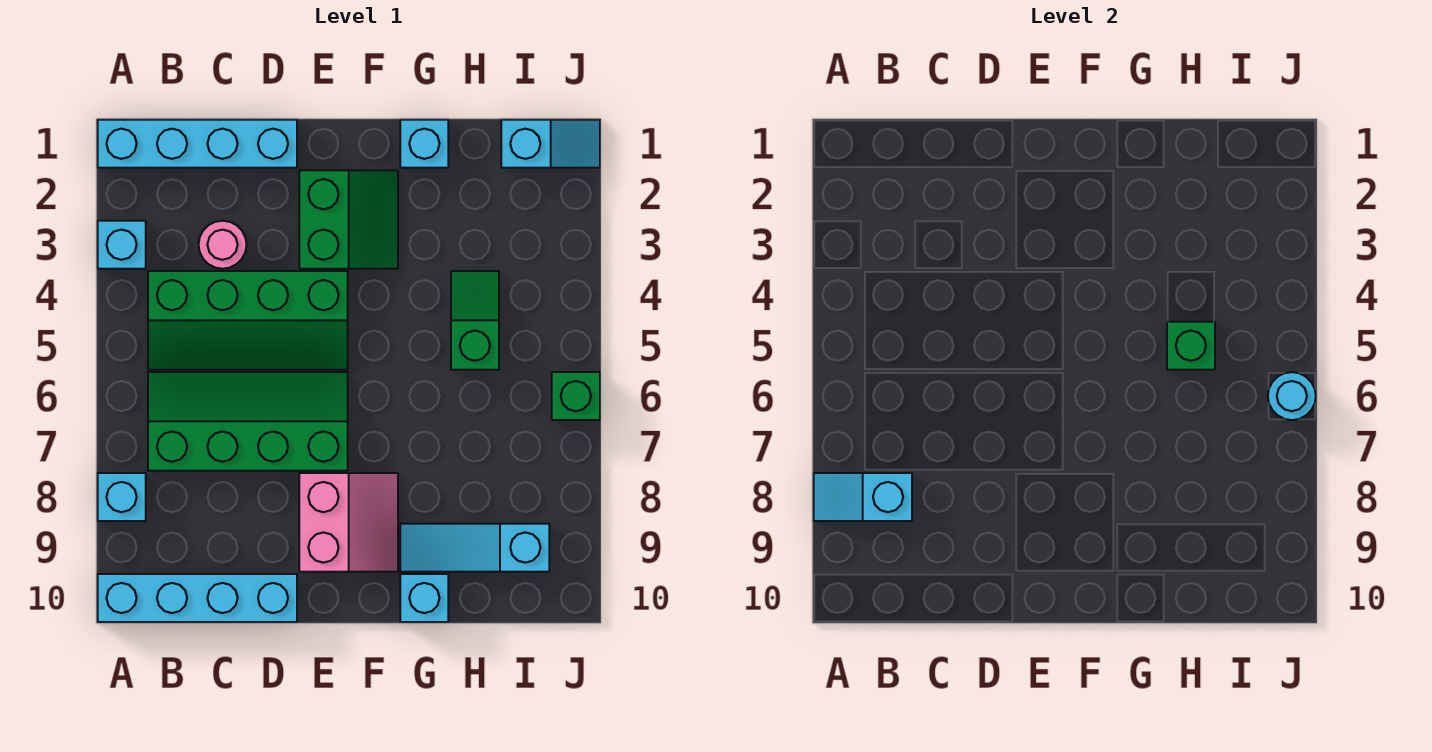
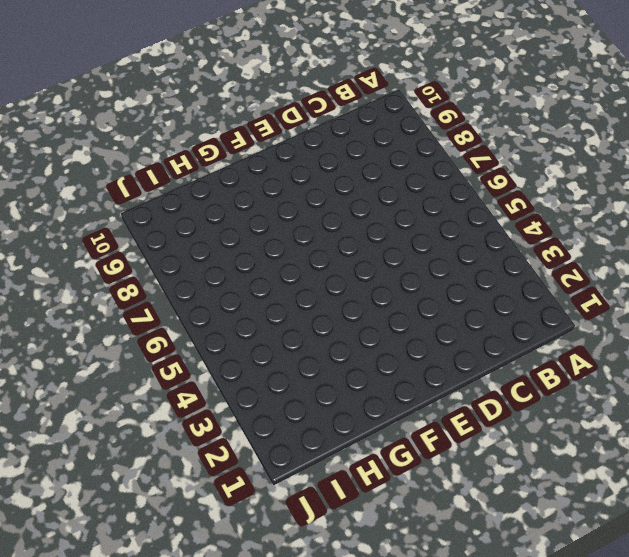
none -> cyan 1x4 brick [98,120,297,168]
none -> cyan 1x1 brick [98,221,146,269]
none -> cyan 1x1 brick [98,473,146,521]

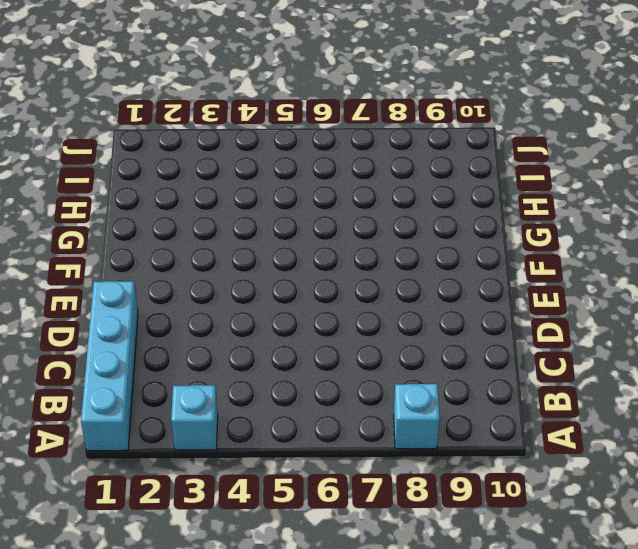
none -> cyan 1x4 brick [98,574,297,622]
none -> green 2x4 slope [148,271,348,370]
none -> green 2x4 slope [148,372,348,471]

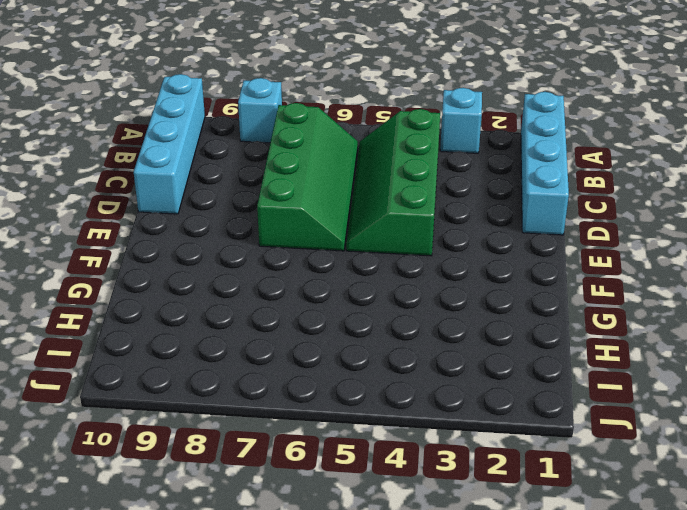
none -> pink 1x1 round brick [199,221,247,269]
none -> green 2x2 slope [299,170,398,269]
none -> pink 2x2 slope [299,473,398,572]

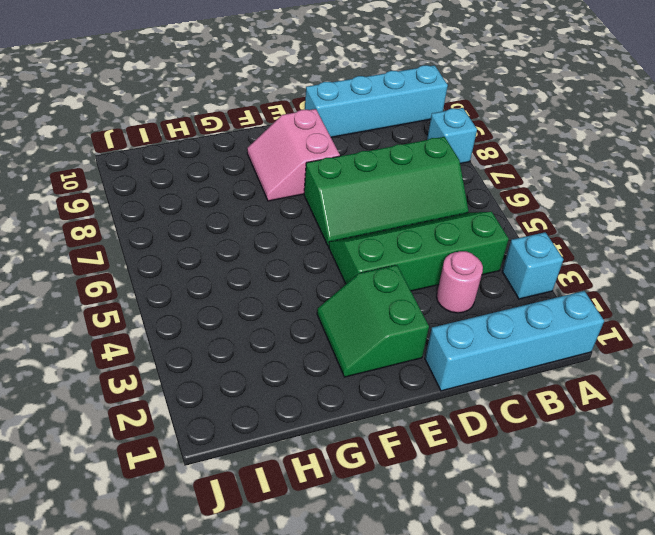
none -> cyan 1x1 brick [400,120,448,168]
none -> cyan 1x3 slope [400,524,549,572]
none -> cyan 1x1 brick [400,574,448,622]

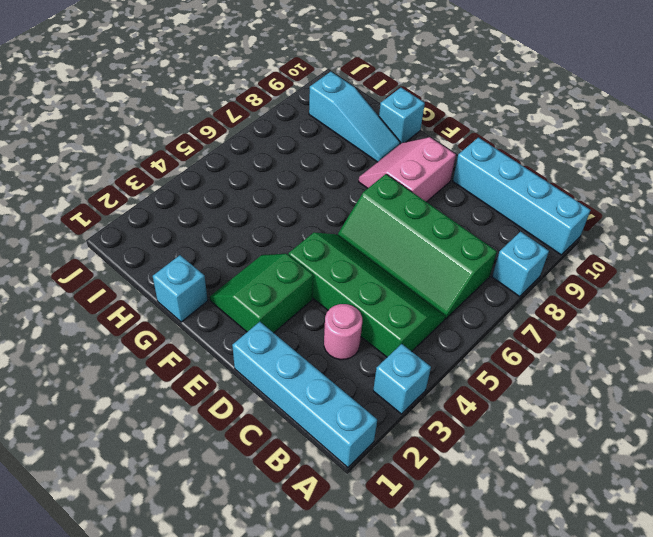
none -> green 1x2 slope [451,271,499,370]
none -> cyan 1x2 slope [501,120,600,168]
none -> green 1x1 brick [552,372,600,420]

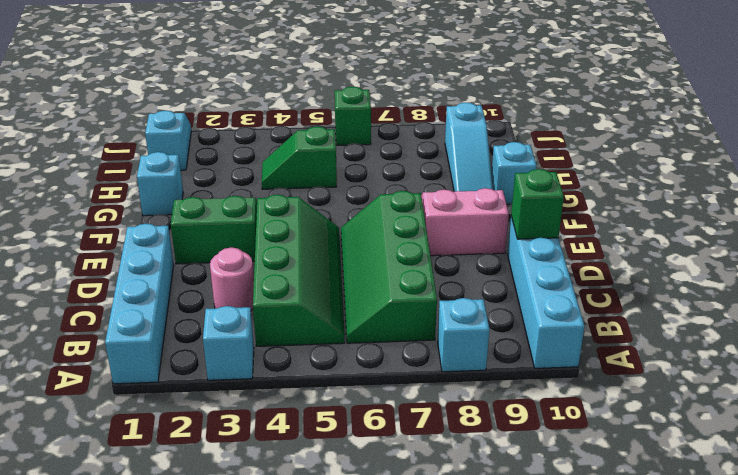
green 1x1 brick [511,169,564,239] -> green 1x1 brick moved to [1167,322,1215,370]
none -> cyan 1x2 slope [814,473,912,521]
none -> cyan 1x1 round brick [1268,372,1316,420]

